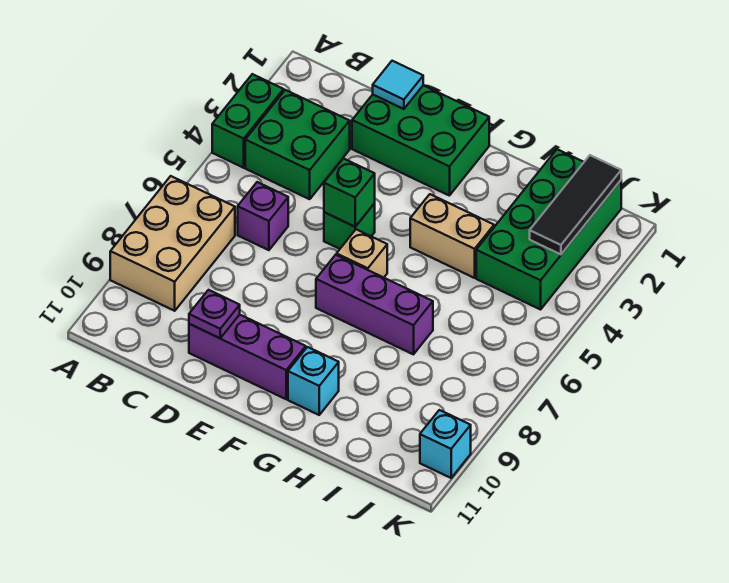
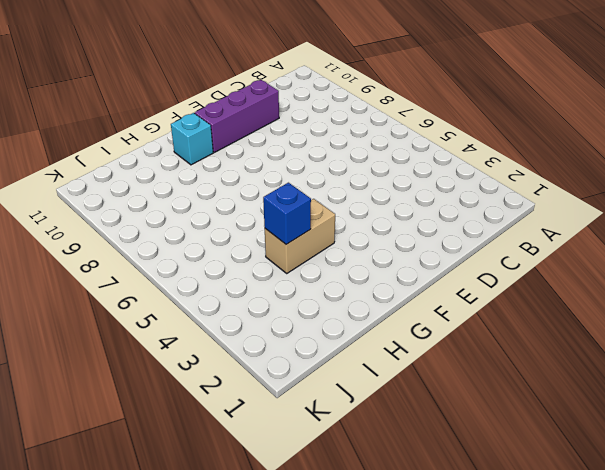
blue 1x1 brick [263,183,311,244] -> none
none -> green 1x2 brick [212,74,284,168]
none -> tan 2x3 brick [110,176,235,311]
none -> green 2x2 brick [245,90,350,199]

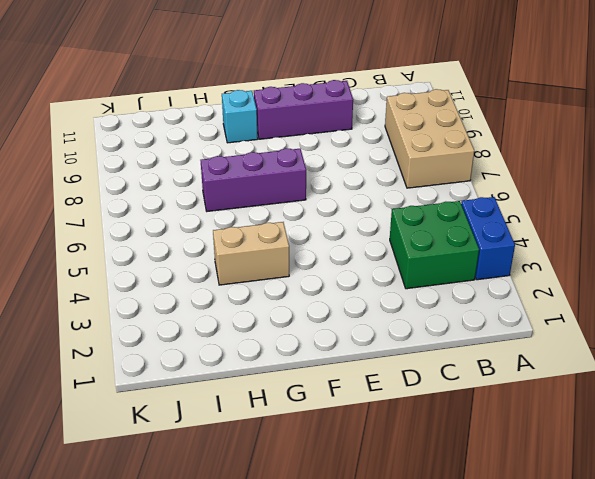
blue 1x2 brick [461,197,515,280] -> green 1x2 brick [212,74,284,168]
none -> purple 1x1 brick [238,182,288,250]
none -> green 2x3 brick [352,85,489,196]
none -> green 1x1 brick [324,203,375,249]

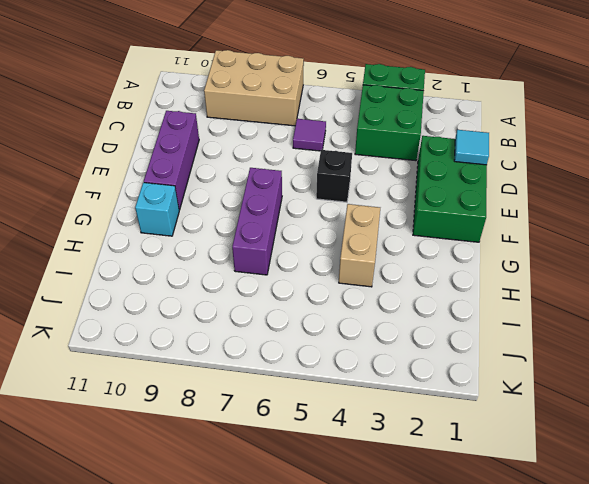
purple 1x1 tile [293,119,326,151] -> purple 1x1 brick [238,182,288,250]
black 1x1 brick [316,150,352,202] -> green 1x1 brick [324,203,375,249]
none -> tan 1x1 brick [337,229,387,278]
none -> green 2x4 brick [476,149,621,309]
none -> cyan 1x1 brick [420,410,471,478]

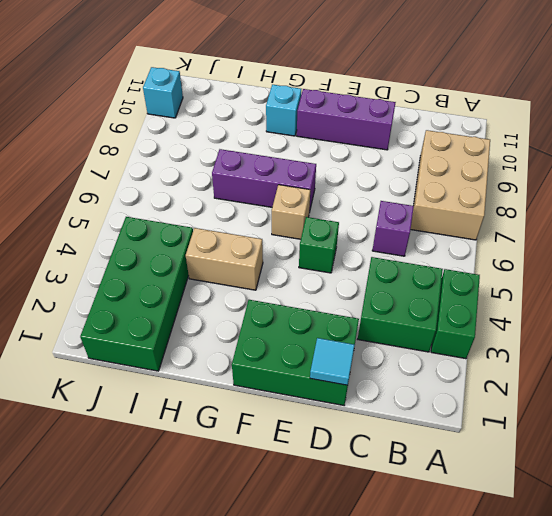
none -> purple 1x1 plate [189,290,240,338]
none -> green 1x1 brick [324,159,375,227]
none -> black 1x3 tile [530,155,621,254]

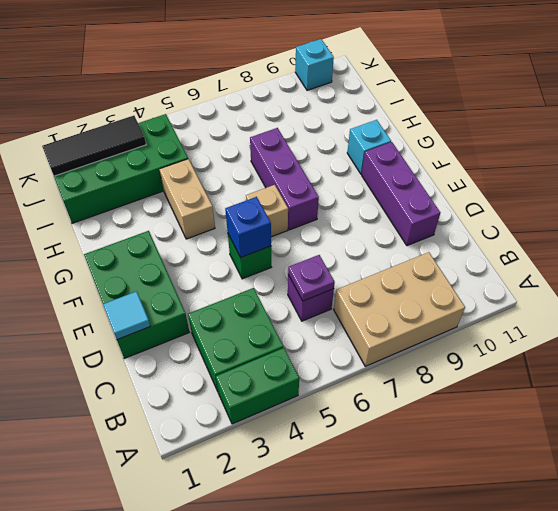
purple 1x1 plate [288,255,335,301] -> purple 1x1 plate moved to [189,290,240,338]
blue 1x1 brick [225,197,271,257] -> green 1x1 brick [324,159,375,227]

